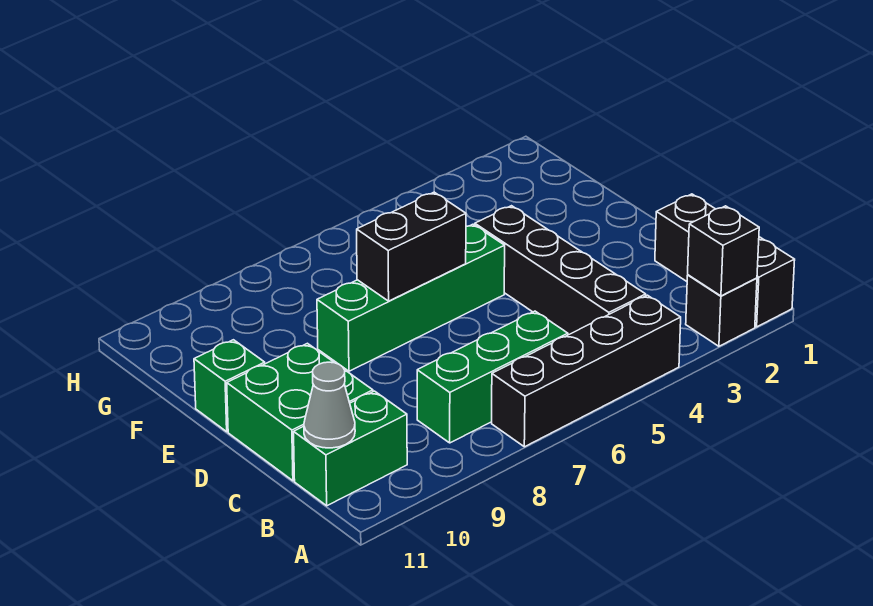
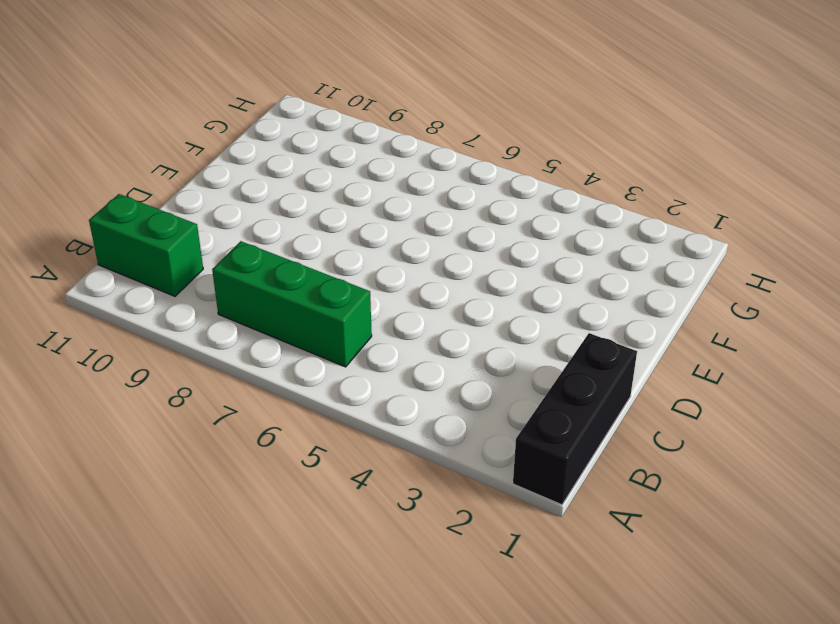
none -> black 1x1 brick [686,275,757,346]
none -> black 1x4 brick [492,295,681,447]
none -> black 1x4 brick [475,206,646,335]

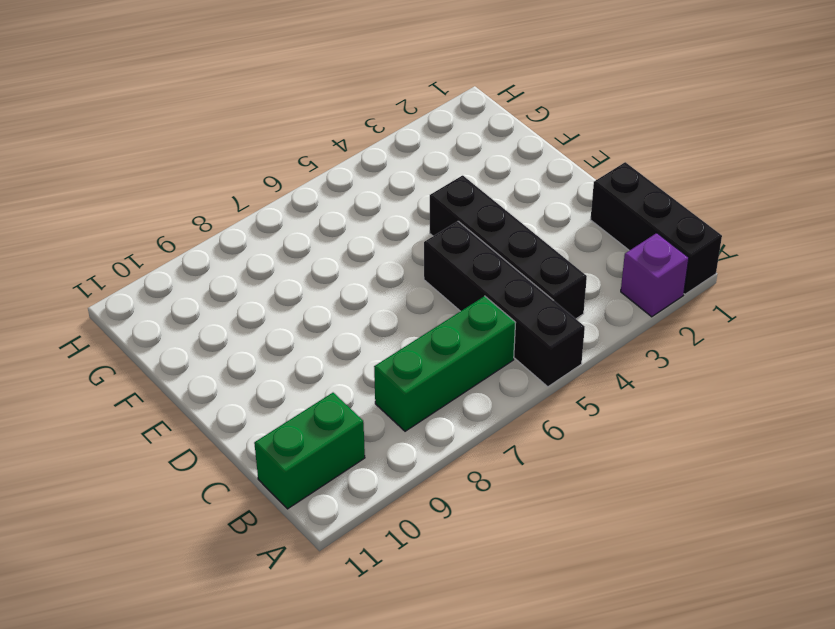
purple 1x1 brick [621,233,689,317] -> black 1x1 brick [686,275,757,346]
black 1x4 brick [424,221,585,387] -> black 1x4 brick turned to [492,295,681,447]
none -> green 2x2 brick [227,343,373,481]
none -> green 1x4 brick [317,224,505,371]
none -> green 1x1 brick [194,340,265,432]

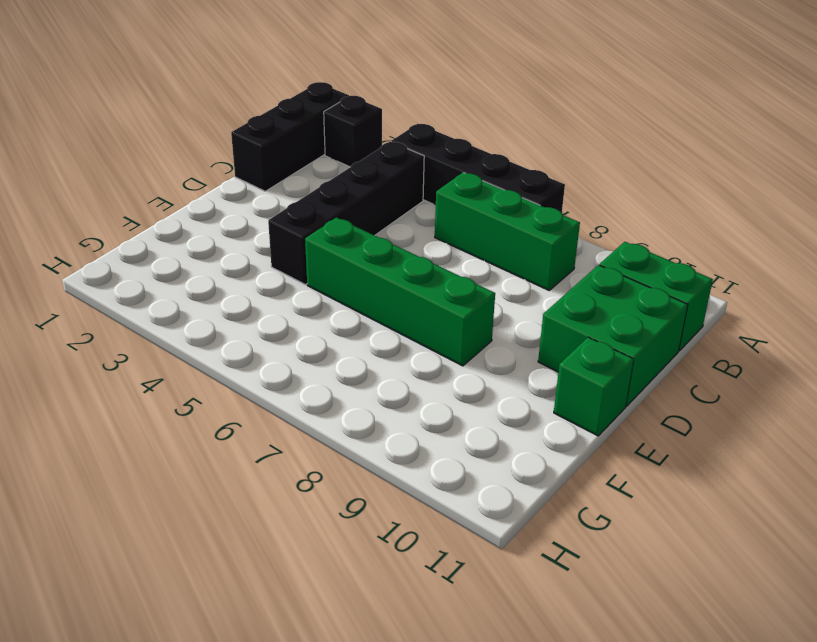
none -> black 1x1 brick [688,206,759,296]
none -> grey 1x1 cone [304,362,355,448]
none -> black 1x2 brick [357,192,466,301]

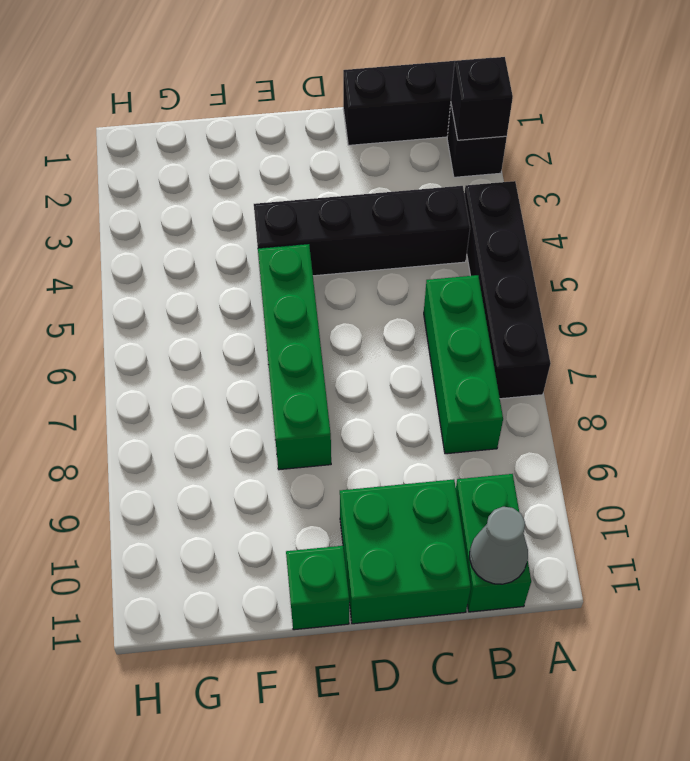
none -> black 1x2 brick [357,192,466,301]

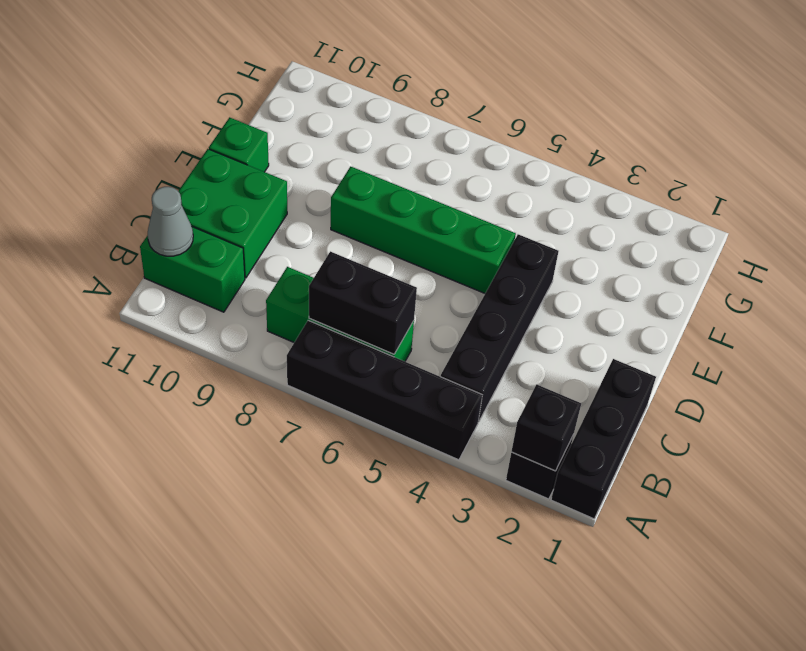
black 1x2 brick [309,251,417,354] -> black 1x2 brick moved to [357,192,466,301]

